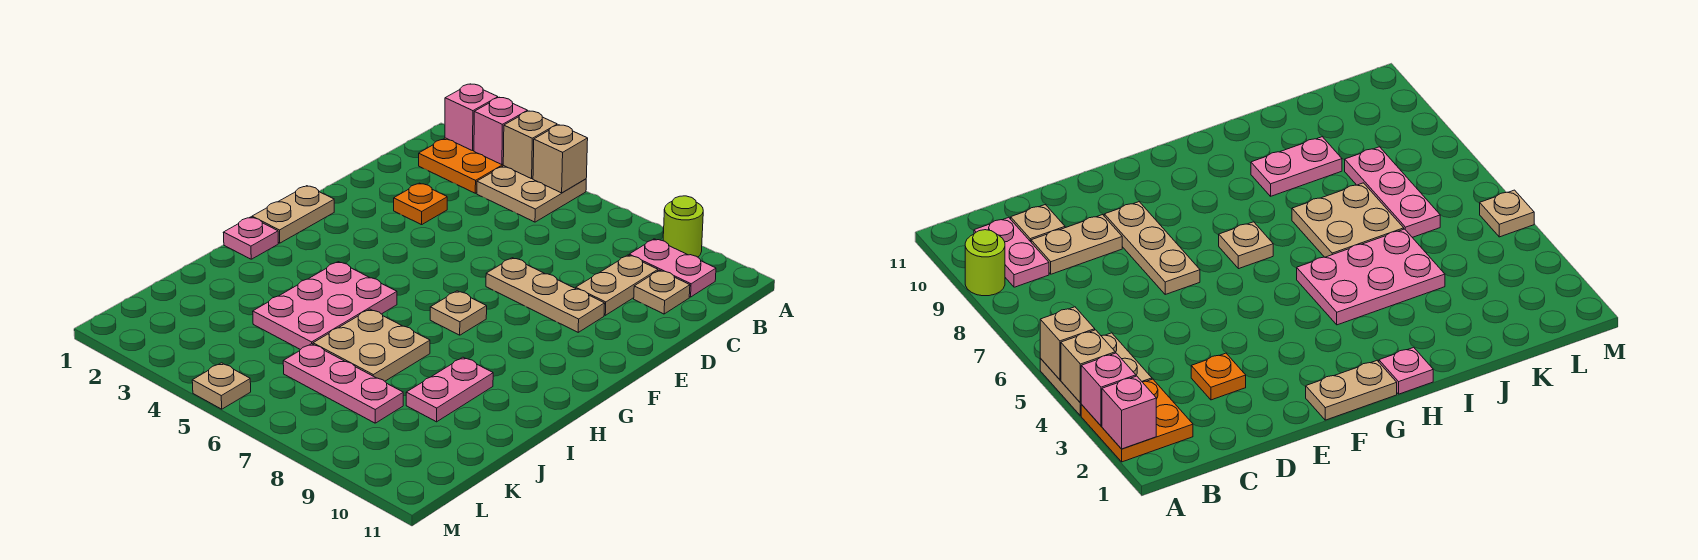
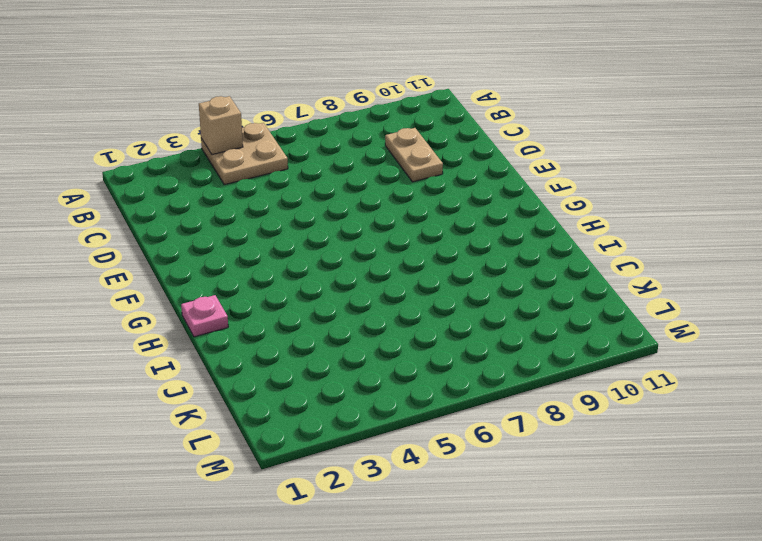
none -> orange 2x2 plate [419,138,503,193]
none -> lime 1x1 round brick [663,196,703,257]
none -> pink 1x2 plate [629,239,716,297]

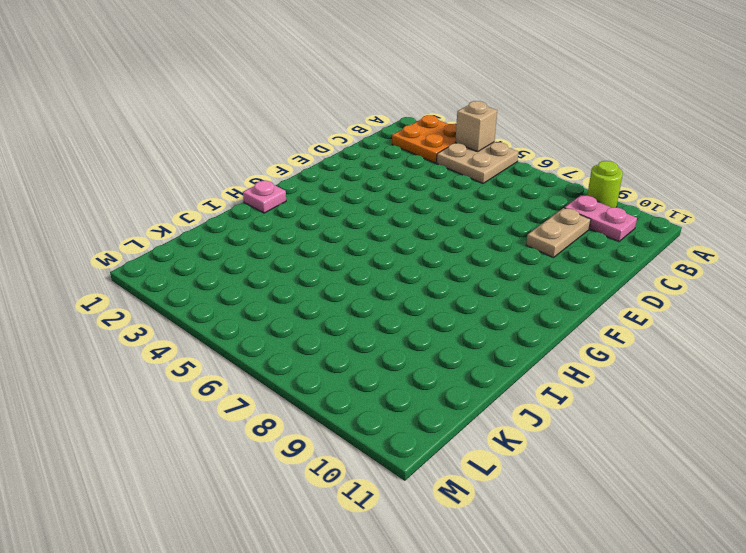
none -> tan 1x1 plate [634,270,690,314]
none -> orange 1x1 plate [394,183,447,225]
none -> tan 1x3 plate [486,258,605,332]

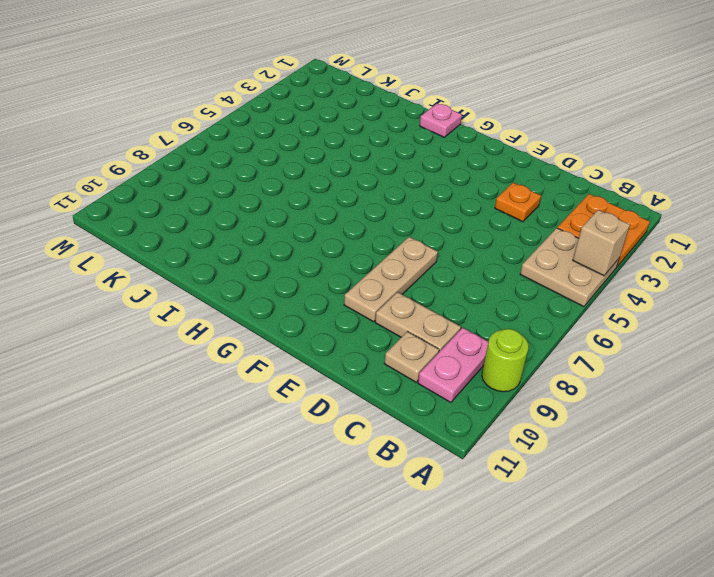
none -> tan 1x2 plate [252,186,334,243]
none -> tan 1x1 plate [430,291,487,335]
none -> pink 2x3 plate [253,262,397,350]

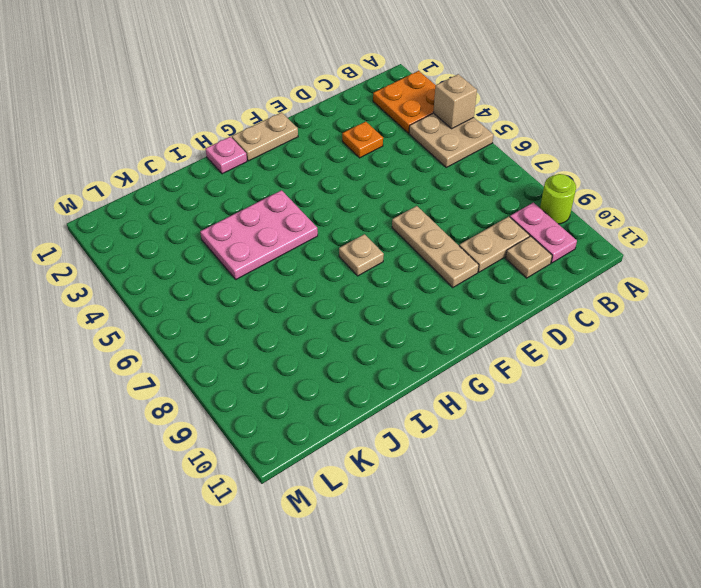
none -> tan 2x2 plate [313,309,430,381]
none -> pink 1x2 plate [406,357,493,422]
none -> pink 1x3 plate [283,344,403,423]

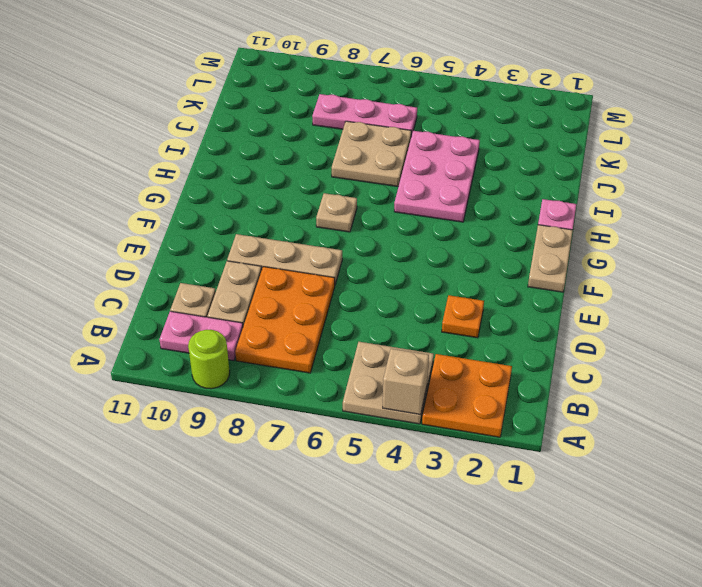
orange 2x3 plate [235,267,335,373] -> none
none -> pink 1x2 plate [406,357,493,422]
none -> tan 1x1 plate [192,363,251,409]
none -> pink 1x1 brick [445,84,498,151]

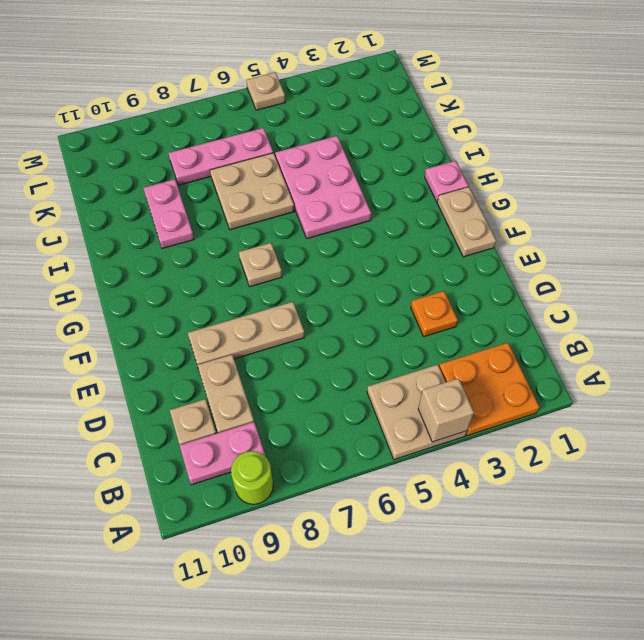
none -> pink 1x1 brick [445,84,498,151]
none -> pink 1x1 brick [474,97,528,165]
none -> tan 1x1 brick [533,125,588,193]

